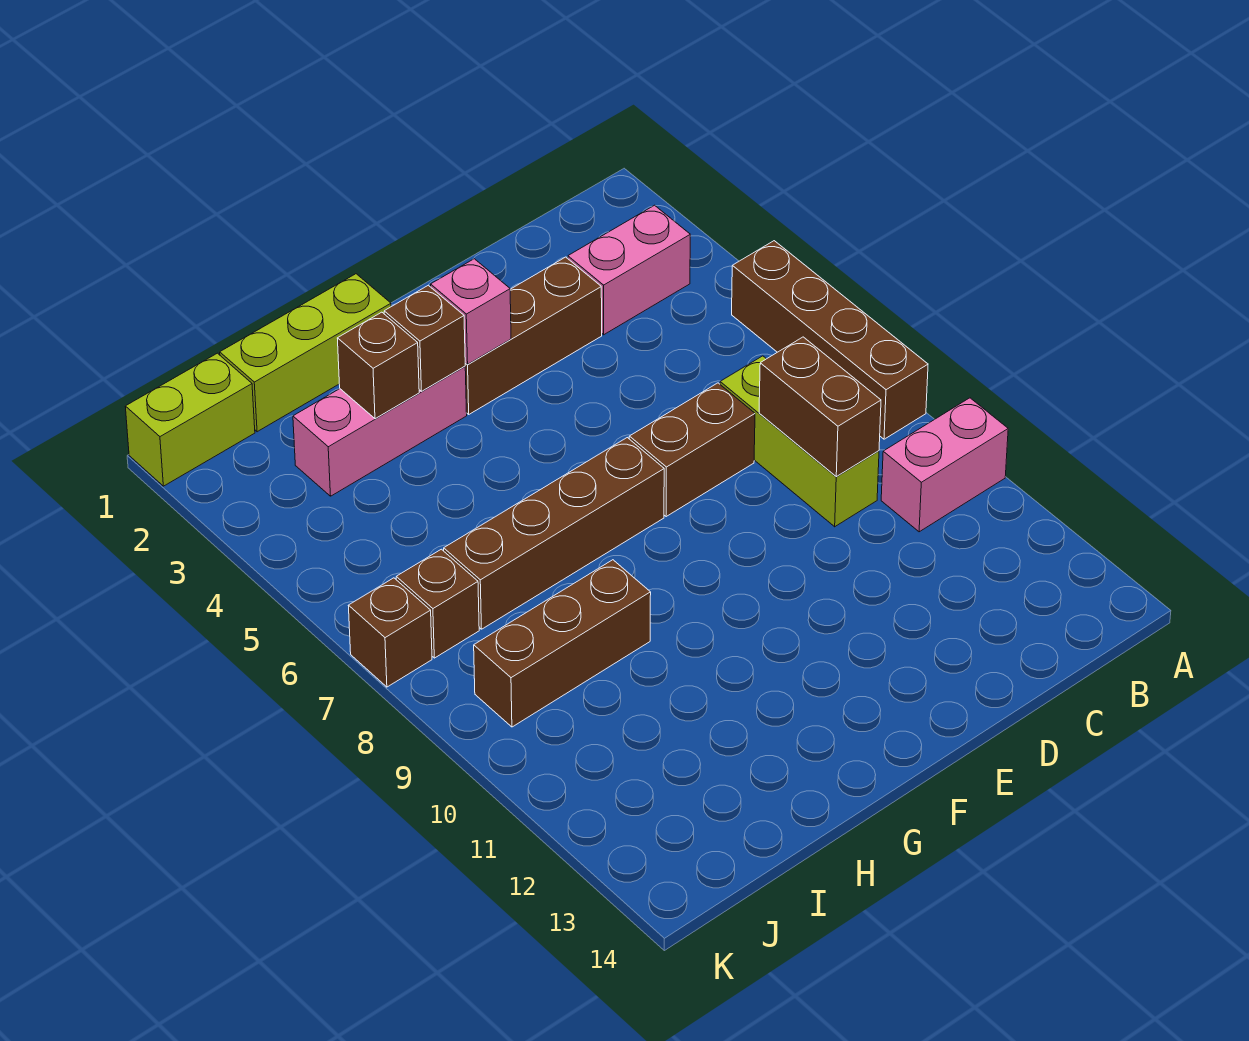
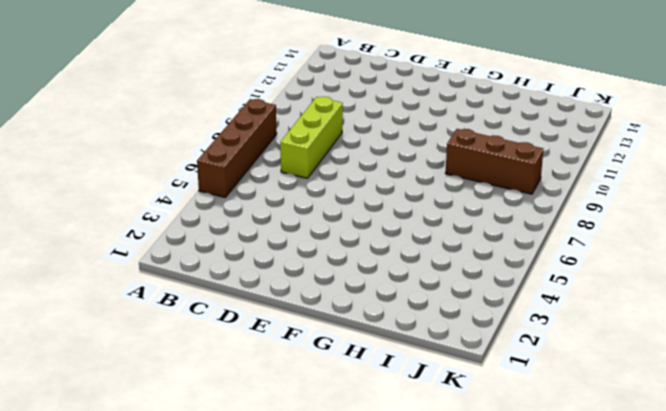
none -> pink 1x2 brick [881,398,1008,532]
none -> pink 1x2 brick [568,205,690,335]
none -> brown 1x3 brick [465,257,602,414]

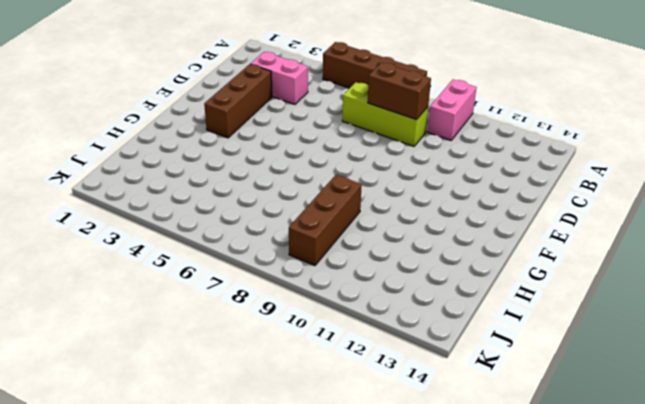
pink 1x2 brick [251,52,308,104] -> pink 1x2 brick turned to [568,205,690,335]
none -> brown 1x2 brick [629,383,755,517]
none -> brown 1x4 brick [444,438,664,629]
none -> lime 1x3 brick [220,274,391,432]

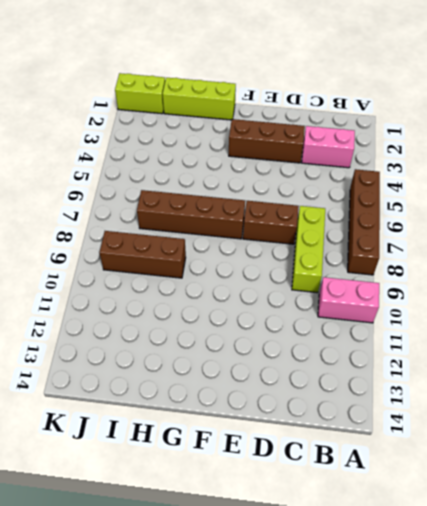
none -> pink 1x3 brick [293,366,467,496]
none -> brown 1x1 brick [396,549,479,658]
none -> brown 1x1 brick [348,578,432,687]

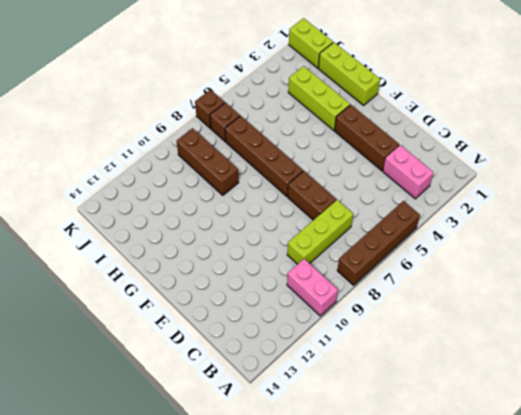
lime 1x3 brick [288,66,350,130] -> pink 1x3 brick [293,366,467,496]
none -> brown 1x2 brick [759,337,881,477]
none -> pink 1x1 brick [431,259,511,364]
none -> brown 1x1 brick [384,285,465,391]

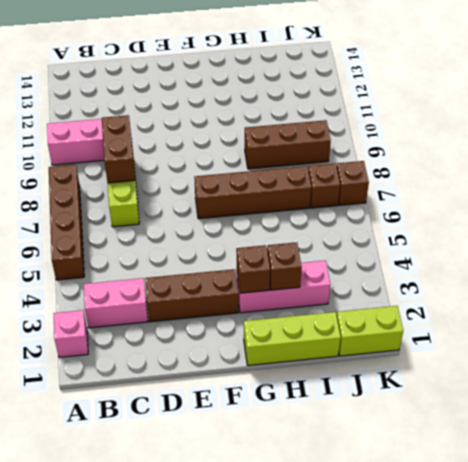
pink 1x1 brick [53,310,88,357] -> pink 1x1 brick moved to [431,259,511,364]
none -> brown 1x2 brick [629,383,755,517]

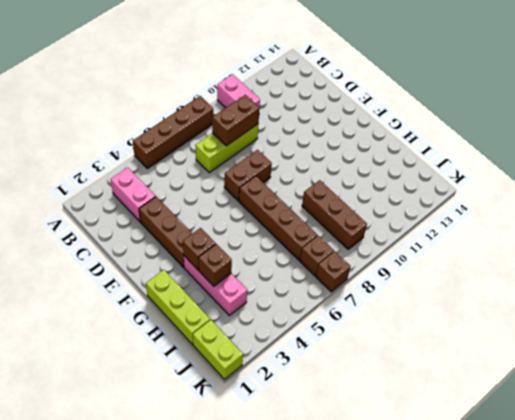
brown 1x2 brick [224,150,272,201] -> brown 1x2 brick turned to [629,383,755,517]
none -> pink 1x1 brick [431,259,511,364]

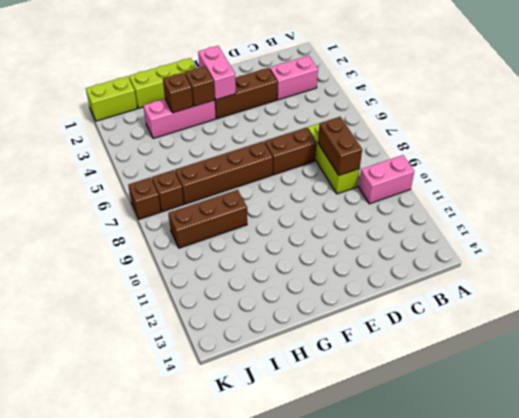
pink 1x2 brick [198,46,236,100] -> pink 1x1 brick [431,259,511,364]
none -> brown 1x4 brick [732,241,928,439]

